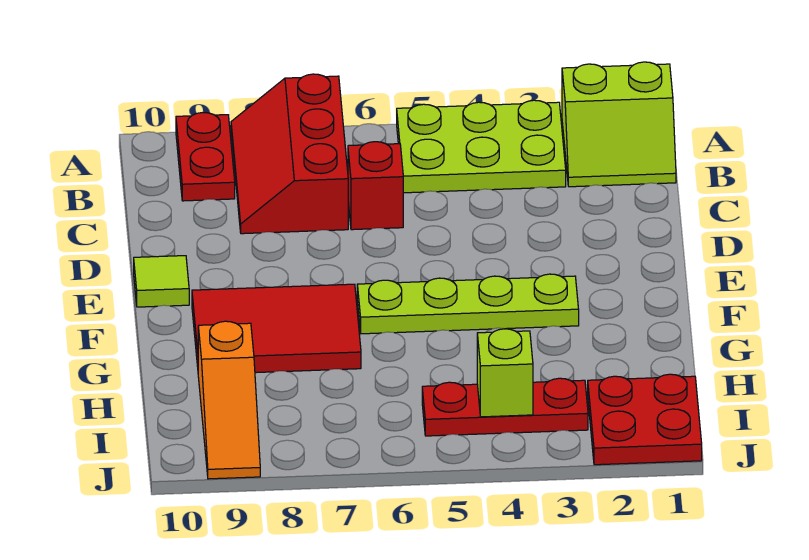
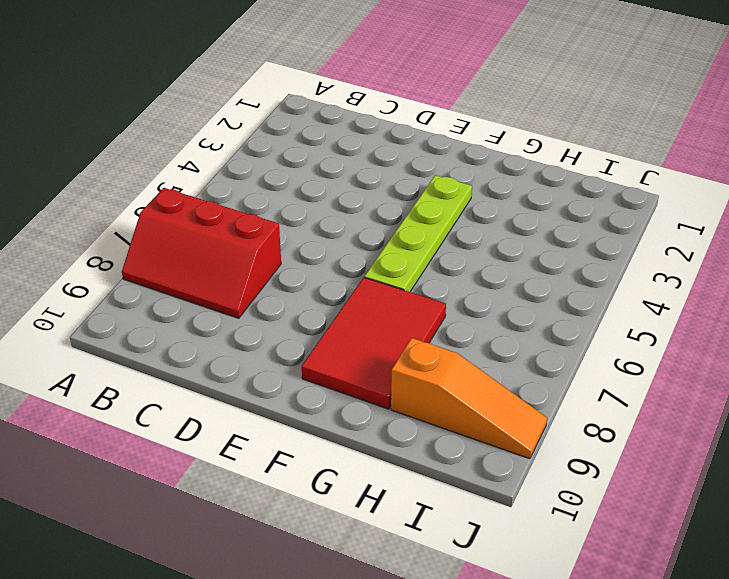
none -> lime 2x2 slope [562,62,676,187]
none -> lime 2x3 plate [397,100,566,193]
none -> red 1x2 plate [176,113,235,201]

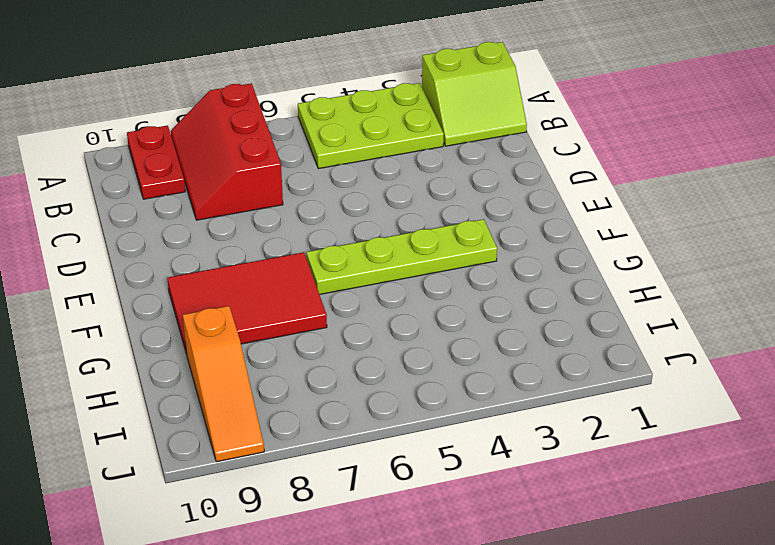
none -> red 1x1 brick [348,142,403,230]
none -> lime 1x1 tile [134,256,189,307]
none -> red 2x2 plate [588,374,702,465]

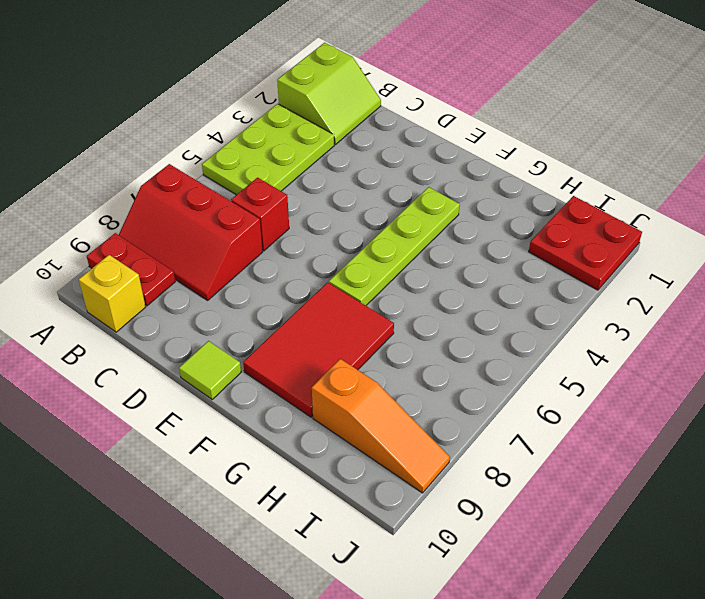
yellow 1x1 brick [79,255,146,332] -> none
none -> red 1x3 plate [422,378,588,436]
none -> lime 1x1 brick [477,329,533,417]

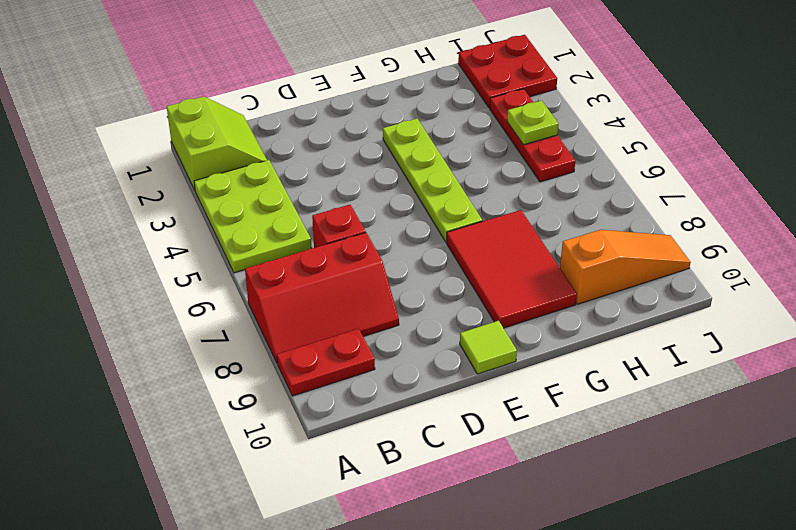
lime 1x1 plate [507,100,558,145] -> lime 1x1 brick [477,329,533,417]

